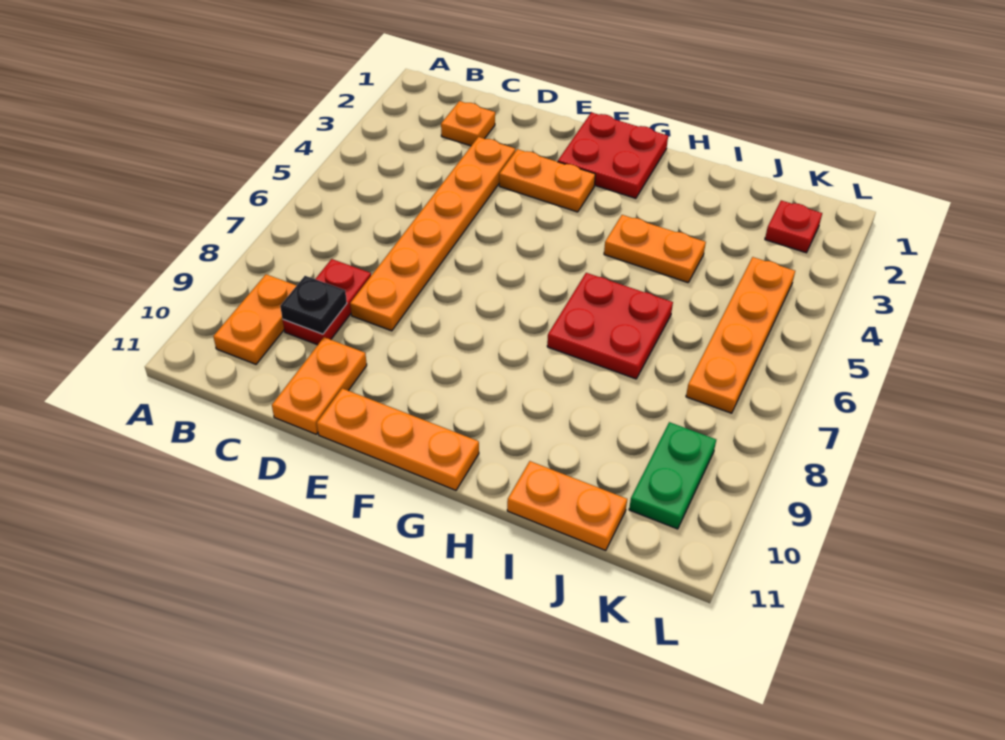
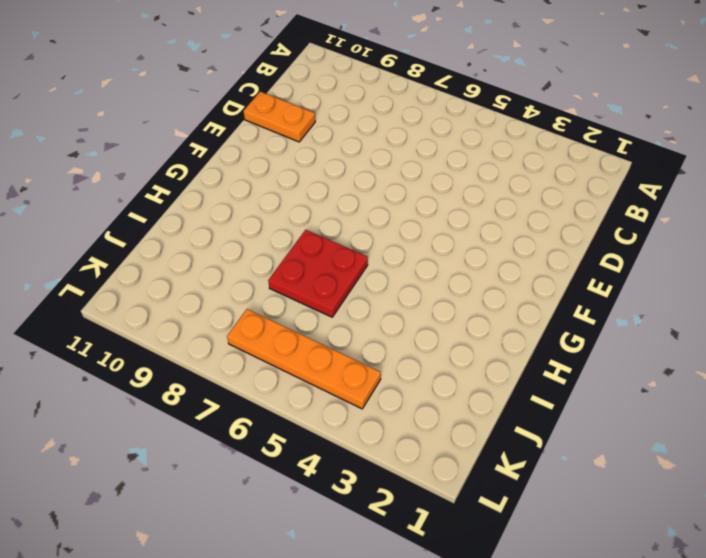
none -> orange 1x2 plate [213,274,297,364]
none -> orange 1x1 plate [441,101,495,146]
none -> red 1x2 plate [283,259,371,345]

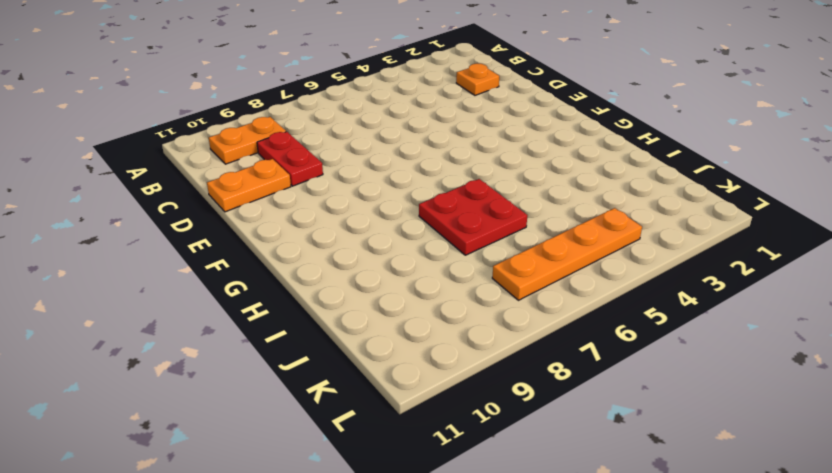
red 1x2 plate [257,132,323,186] -> red 1x2 plate turned to [283,259,371,345]
none -> orange 1x6 plate [350,137,515,331]
none -> orange 1x2 plate [499,149,595,212]
none -> orange 1x3 plate [317,388,479,490]

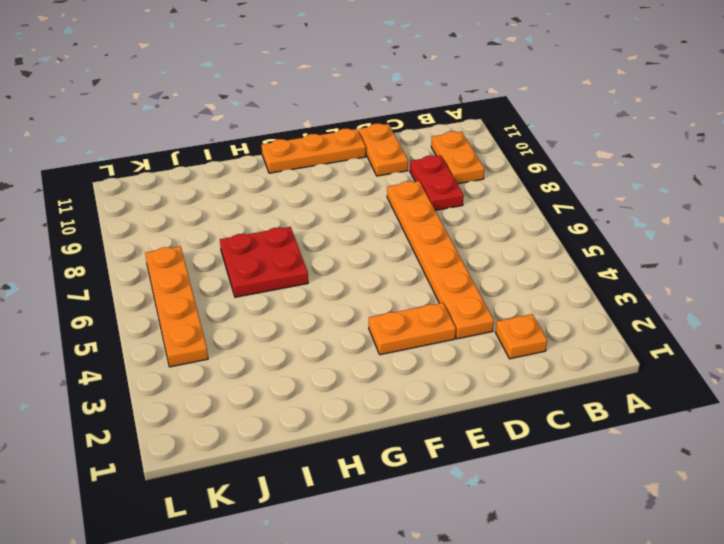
none -> red 2x2 plate [558,112,668,198]
none -> orange 1x2 plate [604,215,706,283]
none -> orange 1x2 plate [507,461,627,550]

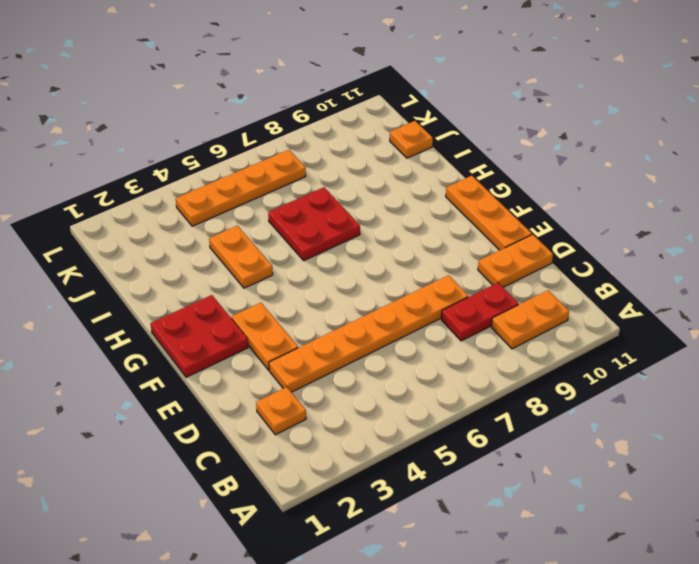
orange 1x1 plate [390,121,433,158] -> orange 1x2 plate [507,461,627,550]
none -> red 1x1 plate [765,200,822,253]
none -> green 1x2 plate [629,422,716,529]
none -> black 1x1 plate [280,276,347,334]

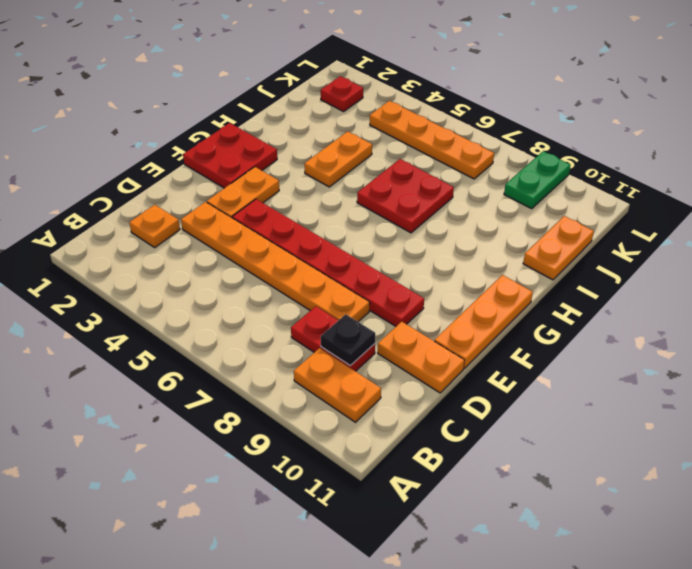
red 1x6 plate [232,199,424,326] -> none
green 1x2 plate [504,151,570,209] -> green 1x2 plate turned to [629,422,716,529]

